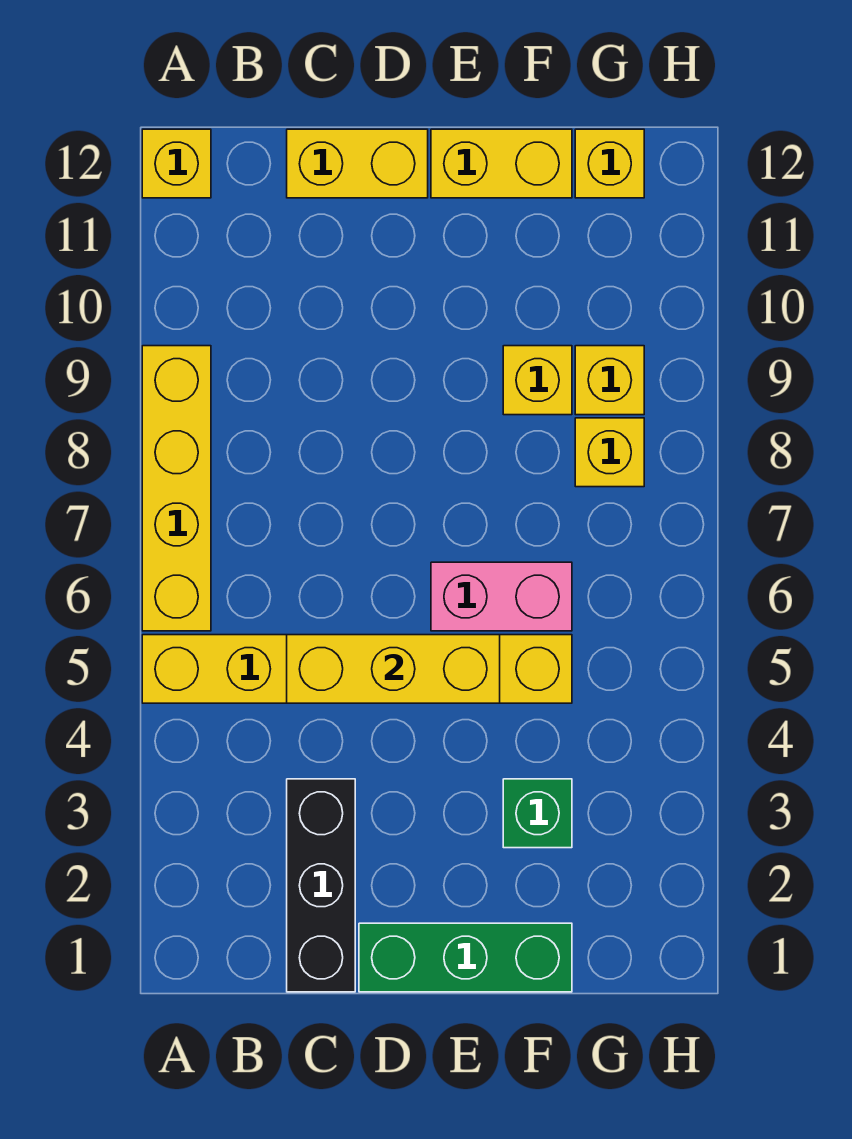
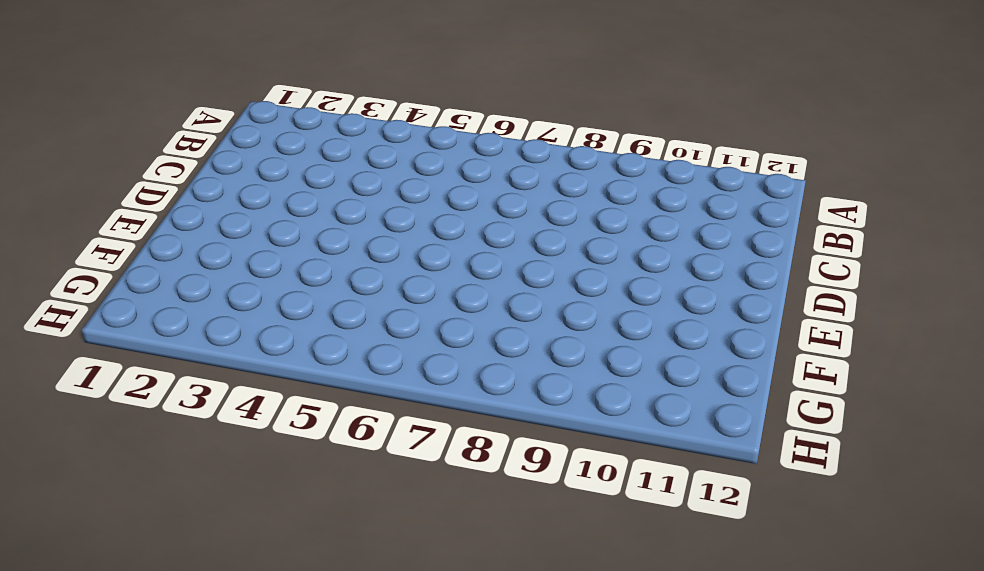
none -> yellow 1x6 brick [142,635,572,703]
none -> yellow 1x4 brick [142,346,211,631]
none -> yellow 1x1 brick [142,129,211,198]

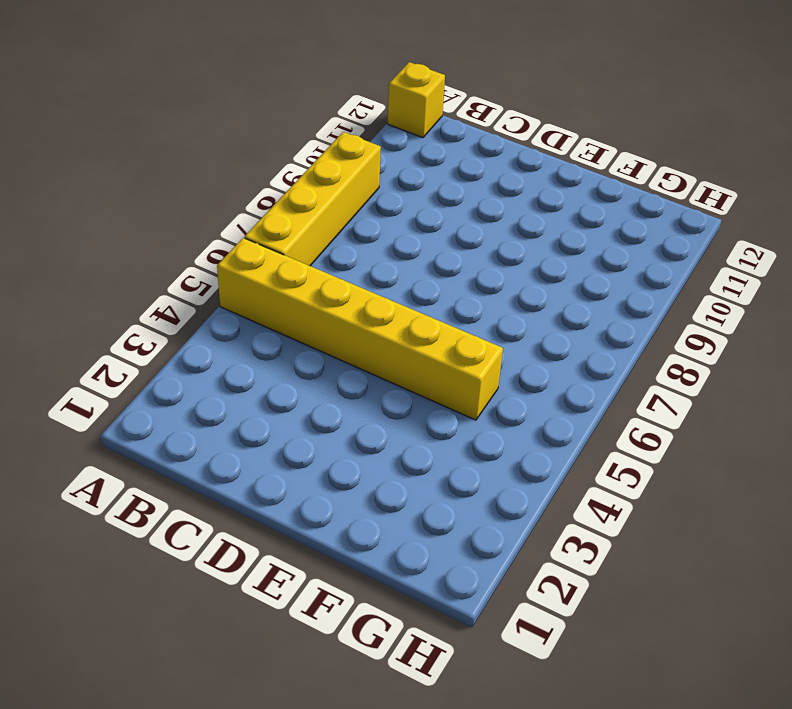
none -> black 1x3 brick [287,779,355,992]
none -> yellow 1x2 brick [287,129,428,198]
none -> green 1x3 brick [359,923,572,992]

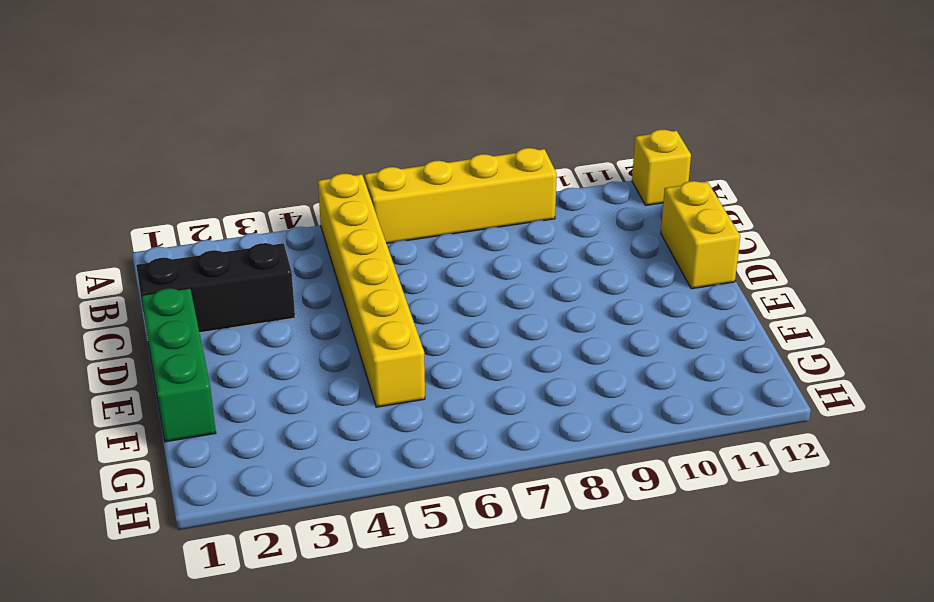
none -> pink 1x2 brick [431,562,572,631]
none -> yellow 1x2 brick [431,129,572,198]
none -> green 1x1 brick [503,779,572,848]

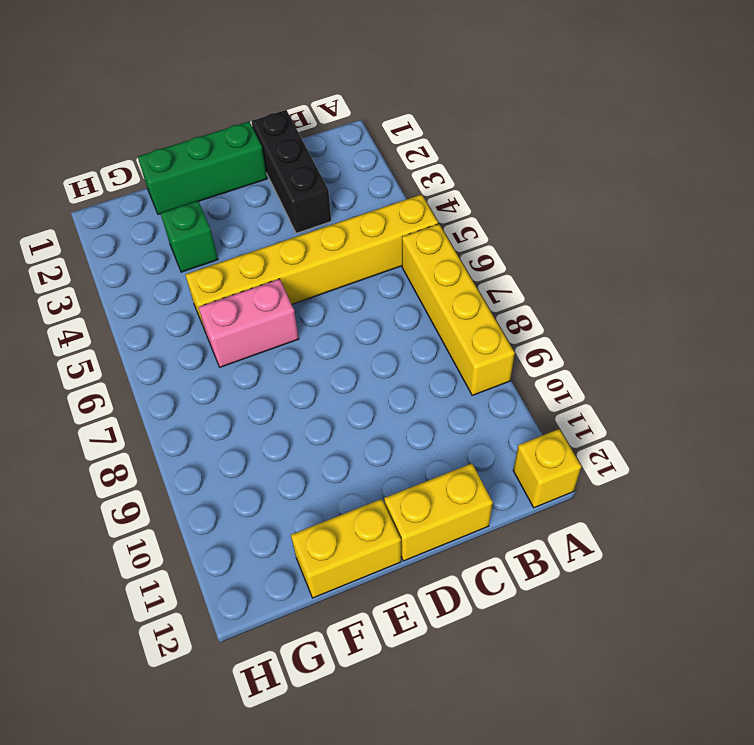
none -> yellow 1x1 brick [503,346,572,415]
none -> yellow 1x1 brick [575,418,644,487]
none -> yellow 1x1 brick [575,346,644,415]

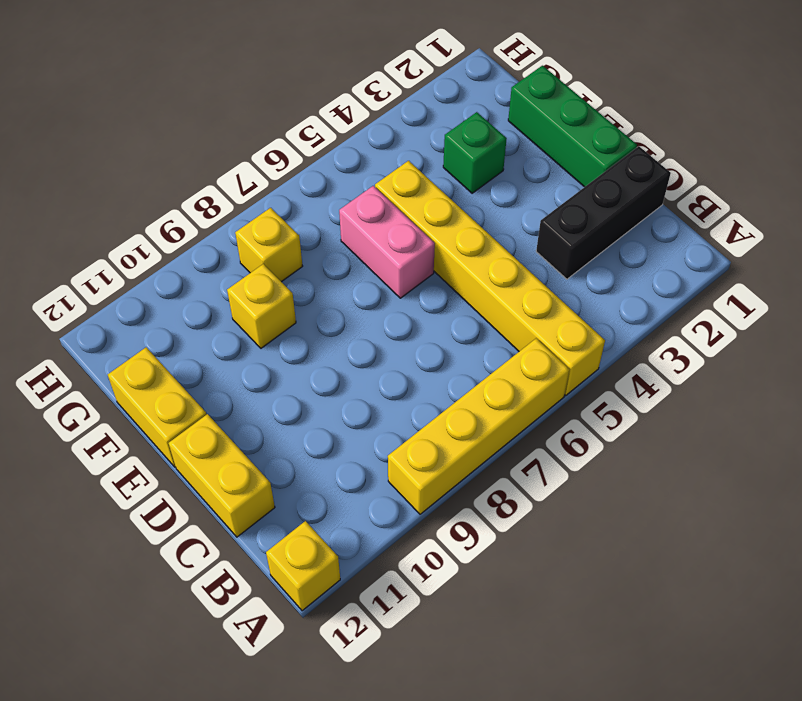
none -> yellow 1x1 brick [575,346,644,415]
none -> yellow 1x1 brick [575,129,644,198]
none -> yellow 1x3 brick [287,635,500,703]

